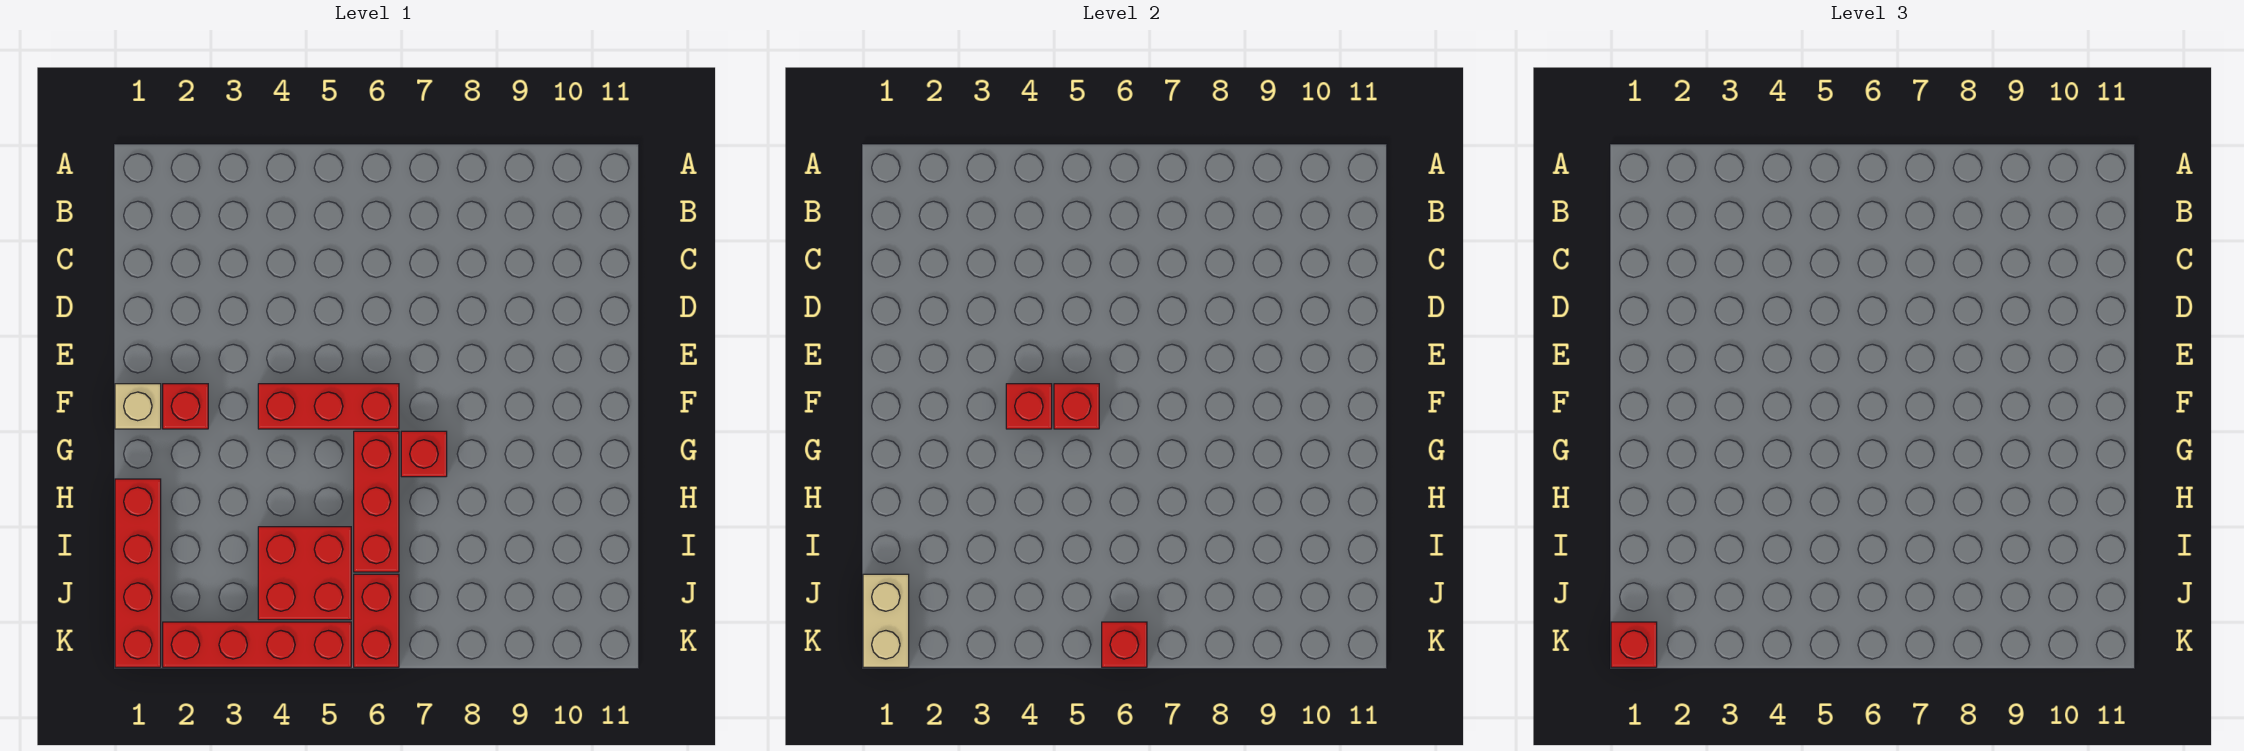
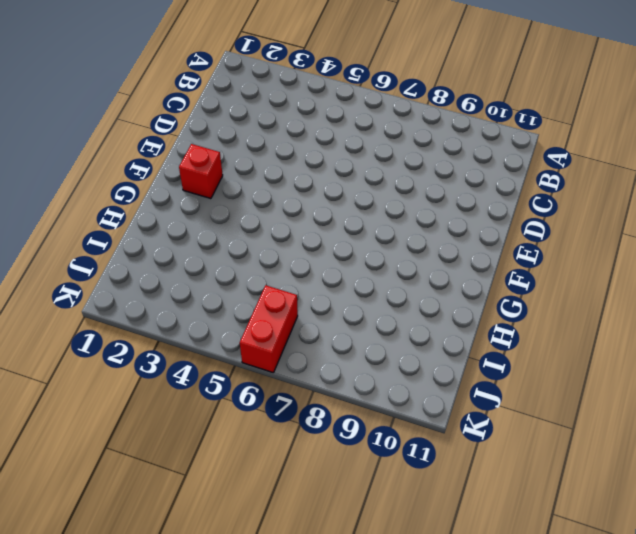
none -> tan 1x1 brick [115,384,161,429]
none -> red 1x3 brick [258,384,399,429]
none -> red 1x3 brick [354,431,399,572]

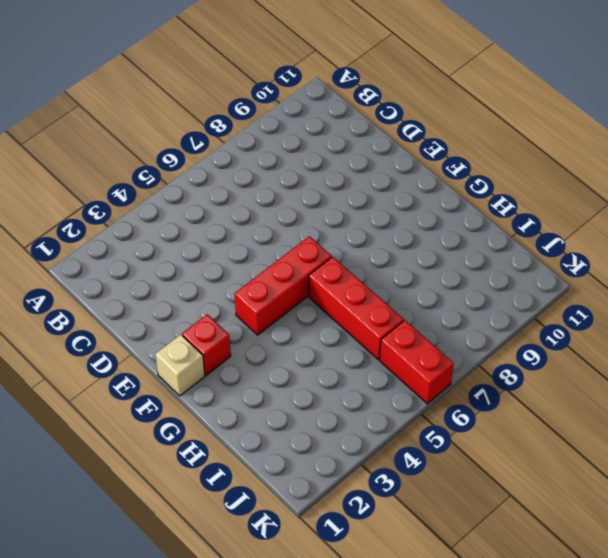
none -> red 1x1 brick [401,431,447,477]
none -> red 1x4 brick [115,479,161,667]
none -> red 2x2 brick [258,527,351,620]

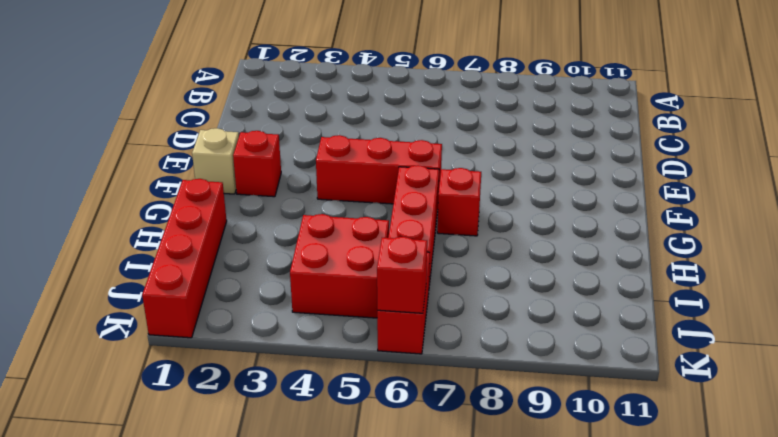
none -> red 1x4 brick [163,622,351,667]
none -> red 1x1 brick [1006,384,1052,429]
none -> red 1x1 brick [1054,384,1099,429]

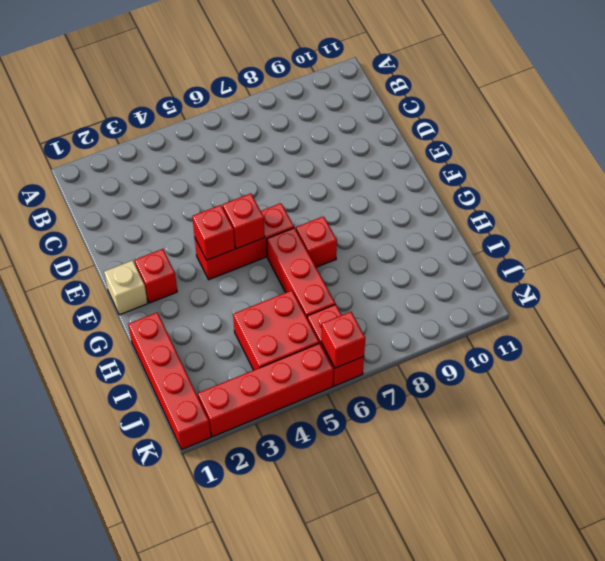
none -> tan 1x2 brick [863,574,909,667]
none -> red 1x1 brick [1611,622,1657,667]

